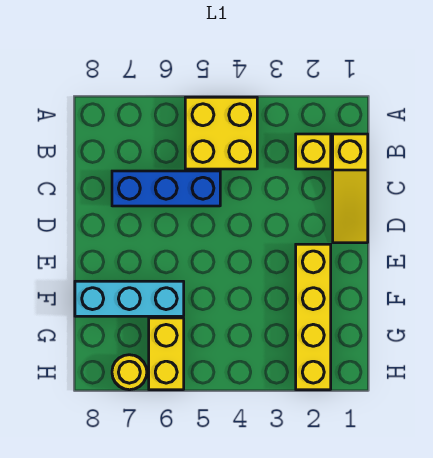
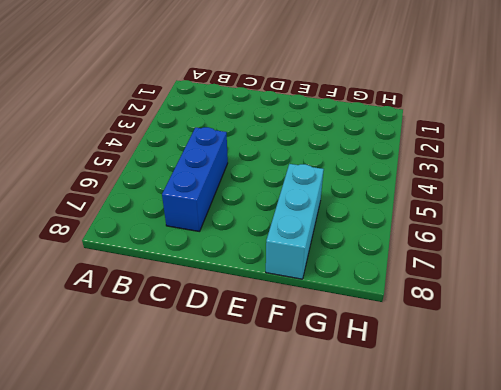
none -> yellow 2x2 brick [185,97,257,169]
none -> yellow 1x3 slope [333,134,368,243]

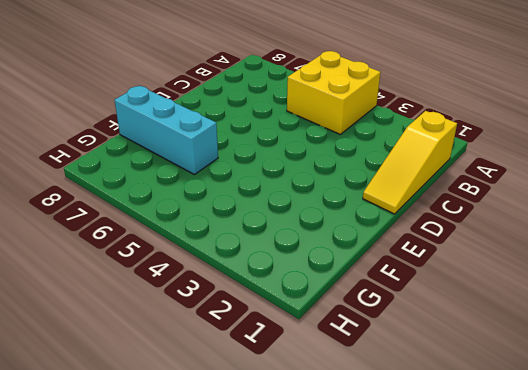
none -> yellow 1x1 brick [296,134,331,169]
none -> blue 1x3 brick [112,171,220,206]

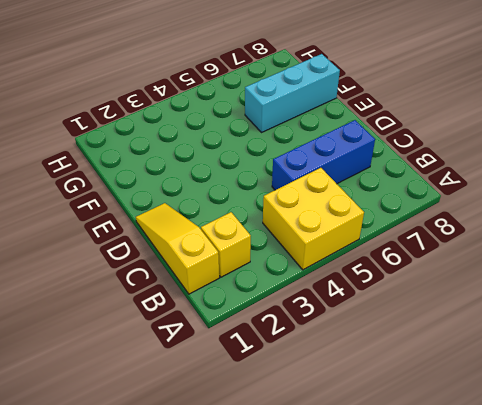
none -> yellow 1x4 brick [296,244,331,390]
none -> yellow 1x2 brick [149,318,184,390]

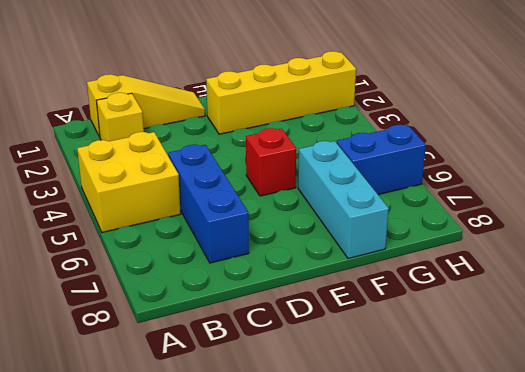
red 1x1 brick [246,128,296,196] -> none
blue 1x2 brick [337,125,426,195] -> yellow 1x2 brick [149,318,184,390]
none -> yellow 1x1 round brick [112,355,147,390]

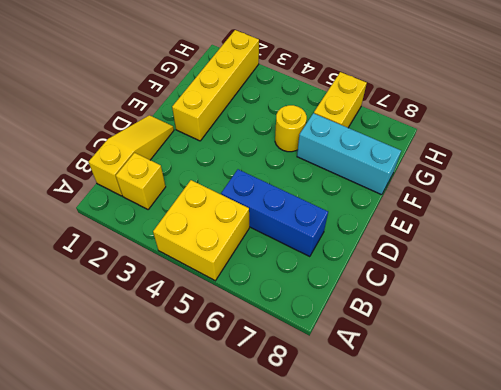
yellow 1x1 round brick [275,105,307,152] -> yellow 1x1 round brick moved to [112,355,147,390]

